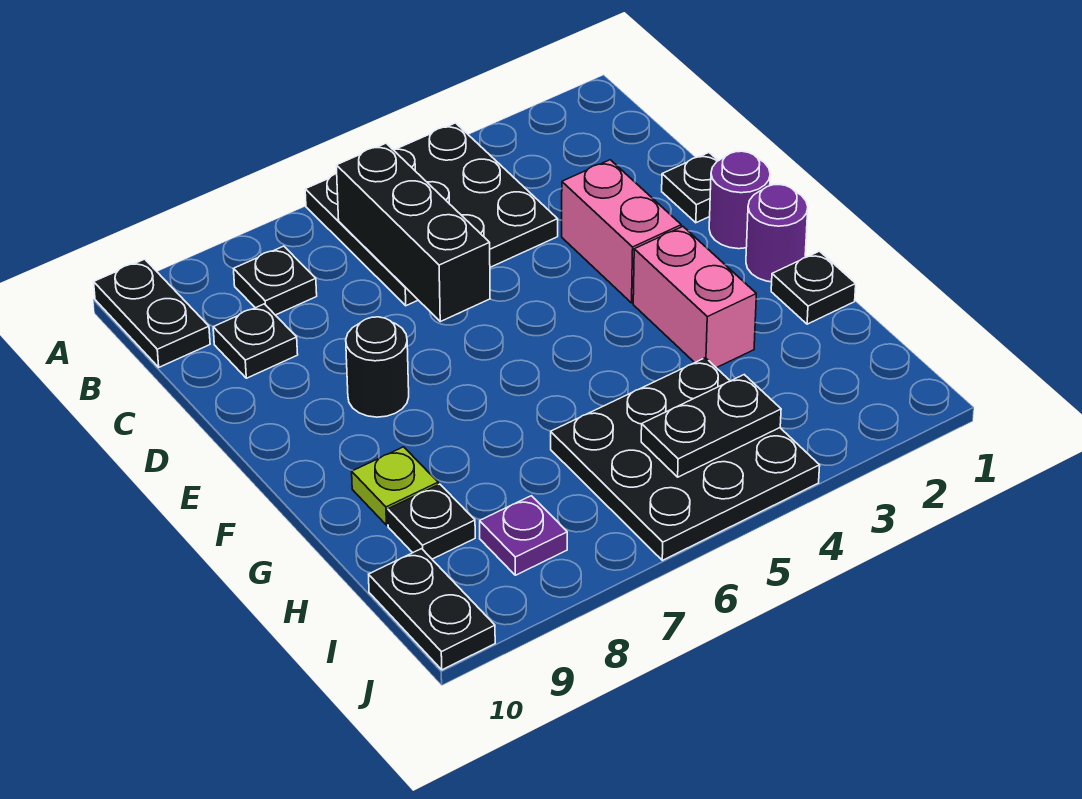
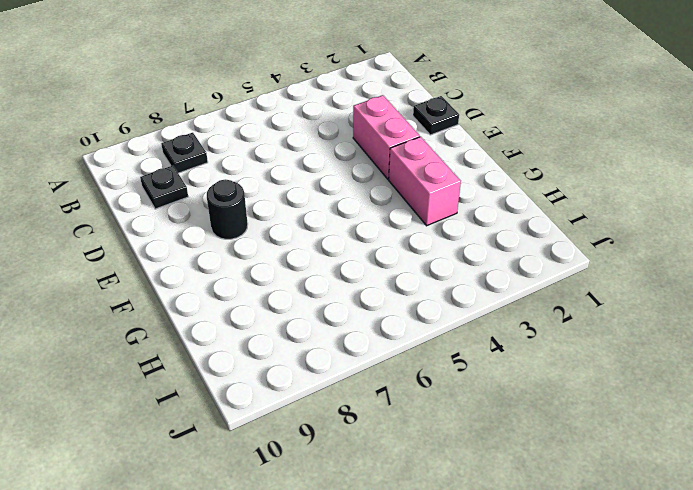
none -> black 3x3 plate [305,123,558,306]
none -> black 1x2 plate [94,259,210,367]
none -> purple 1x1 round brick [709,151,770,249]

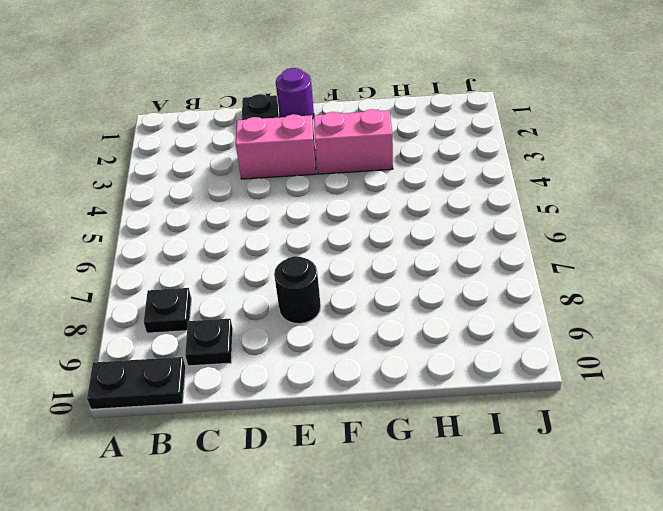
none -> black 3x3 plate [305,123,558,306]
none -> purple 1x1 round brick [746,185,808,282]
none -> black 1x1 plate [771,251,856,324]

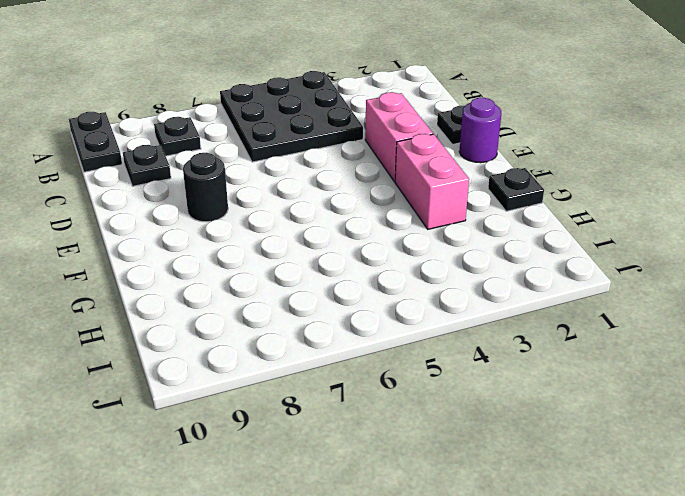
none -> purple 1x1 round brick [746,185,808,282]
none -> lime 1x1 plate [352,447,438,525]
none -> black 3x3 plate [551,358,820,560]

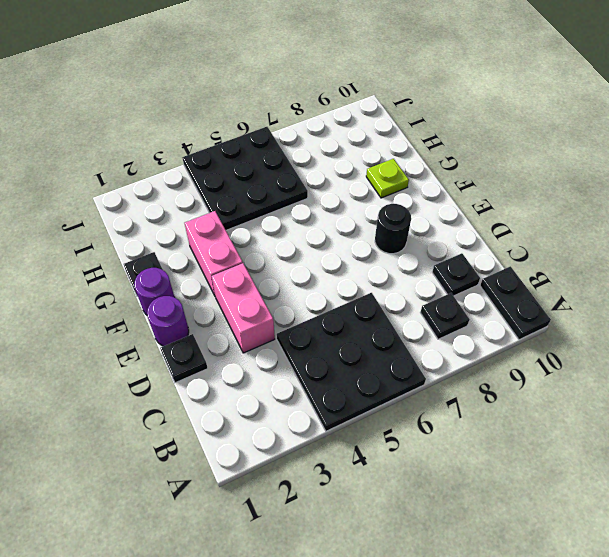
none -> black 1x1 plate [388,484,475,559]
none -> purple 1x1 plate [480,496,567,575]
none -> black 1x2 plate [369,549,495,670]

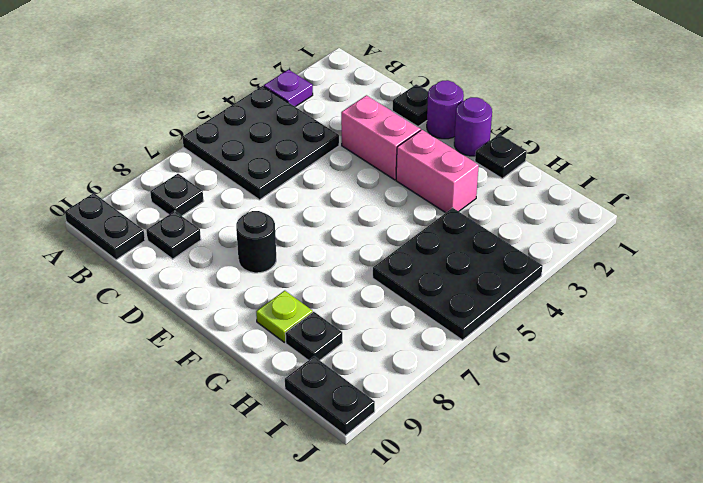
purple 1x1 plate [264,70,313,107] -> purple 1x1 plate moved to [480,496,567,575]
none -> black 1x3 brick [336,143,490,322]
none -> black 1x2 plate [641,375,781,477]

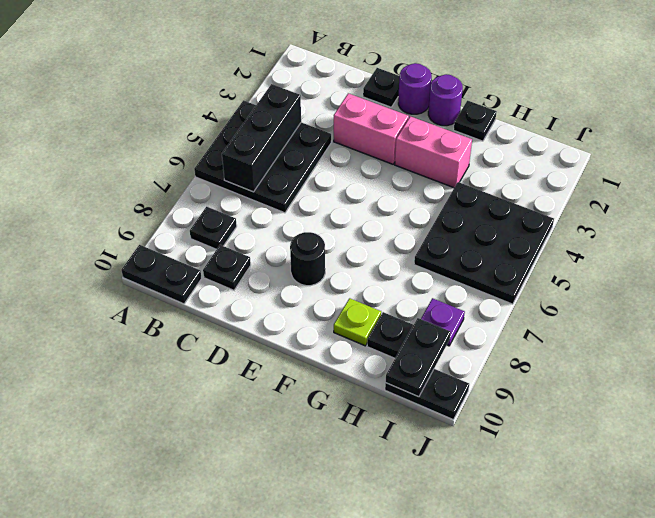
black 1x3 brick [222,84,301,192] -> black 1x3 brick turned to [336,143,490,322]
black 1x2 plate [385,318,451,397] -> black 1x2 plate moved to [641,375,781,477]

